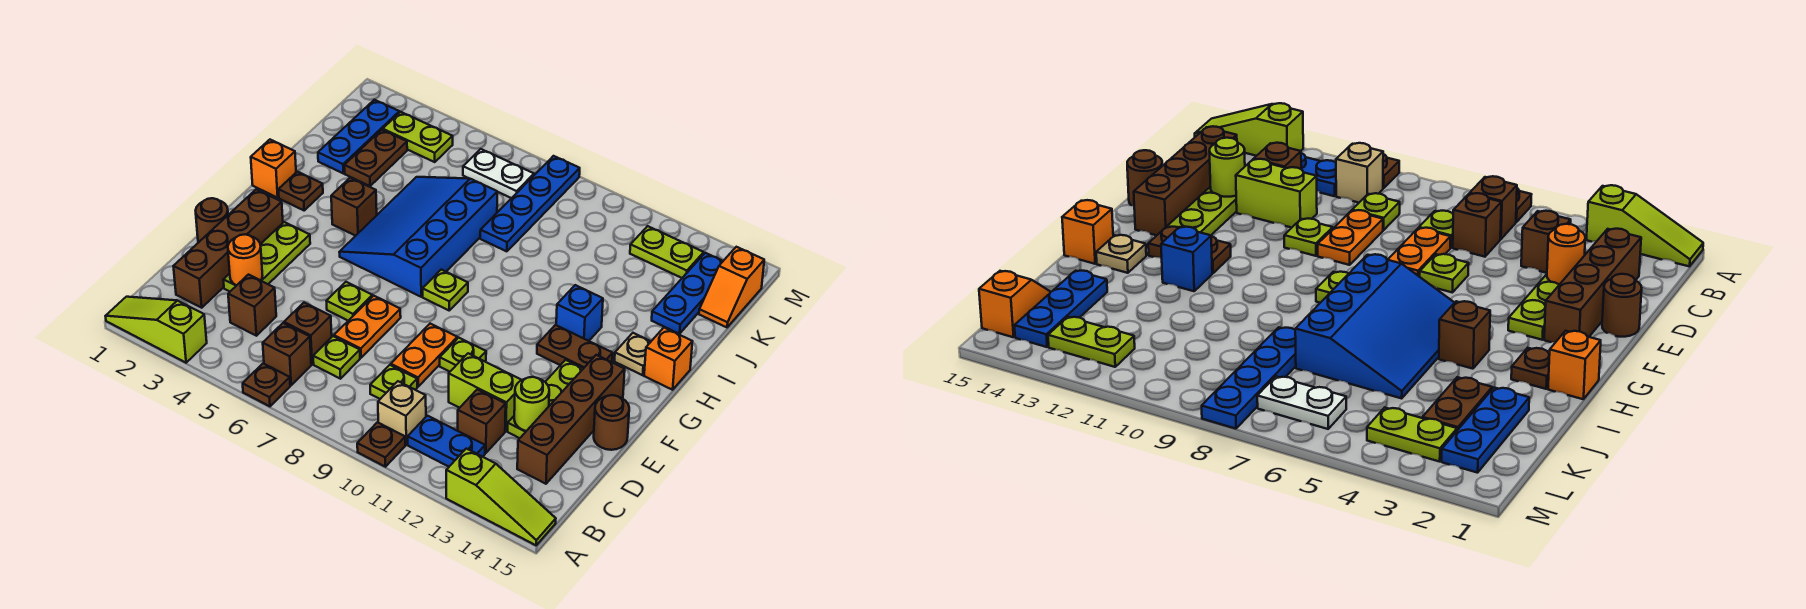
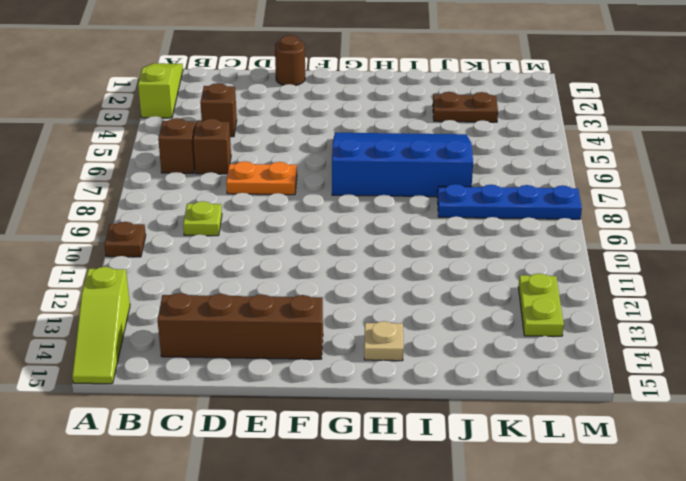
none -> brown 1x1 plate [243,364,290,406]
none -> tan 1x1 brick [378,381,426,444]
none -> blue 1x2 plate [408,416,485,467]
none -> brown 1x4 brick [173,189,283,308]

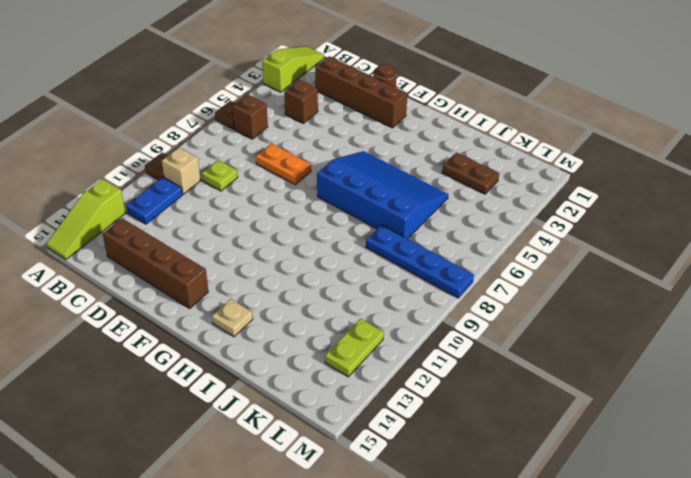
none -> brown 1x1 brick [284,303,332,364]
none -> lime 1x1 plate [313,336,360,379]
none -> brown 1x1 brick [458,389,506,453]
none -> lime 1x3 plate [223,222,310,291]

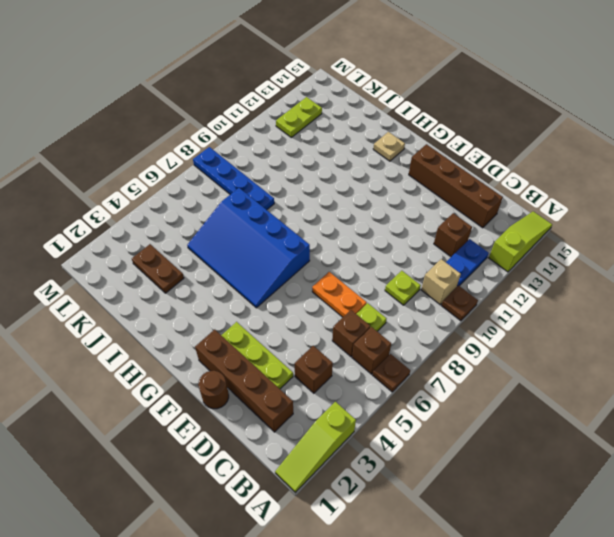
none -> orange 1x2 plate [391,324,457,387]
none -> lime 1x2 brick [449,353,521,431]
none -> lime 1x3 plate [507,360,583,438]
none -> lime 1x1 plate [327,282,372,321]

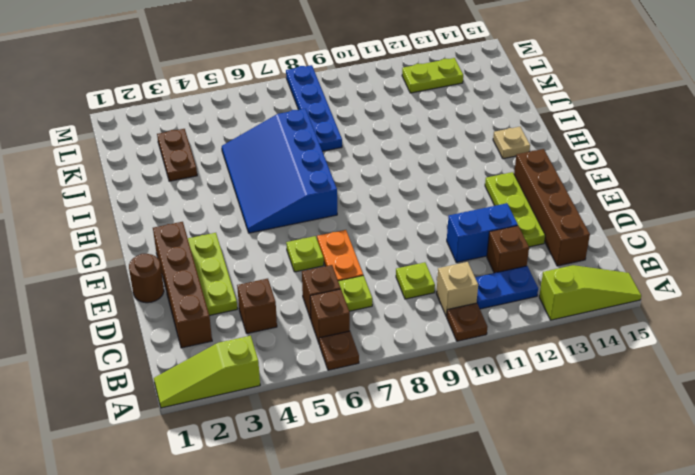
blue 1x2 brick [447,203,518,262] -> lime 1x2 brick [449,353,521,431]
none -> orange 1x2 plate [391,324,457,387]
none -> lime 1x1 plate [440,338,486,372]
none -> brown 1x1 round brick [594,395,629,450]
none -> lime 1x1 plate [423,270,468,310]

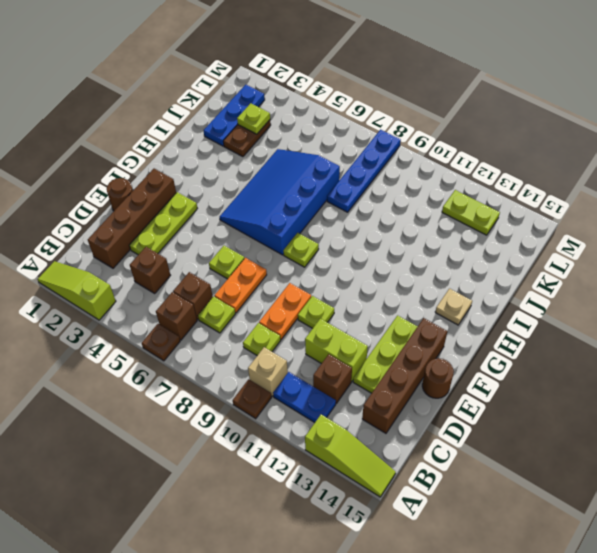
lime 1x1 plate [237,103,270,134] -> none
none -> brown 1x2 plate [537,325,613,368]
none -> orange 1x1 brick [251,140,296,198]
none -> brown 1x1 plate [278,172,323,210]
none -> brown 1x1 brick [331,178,377,236]

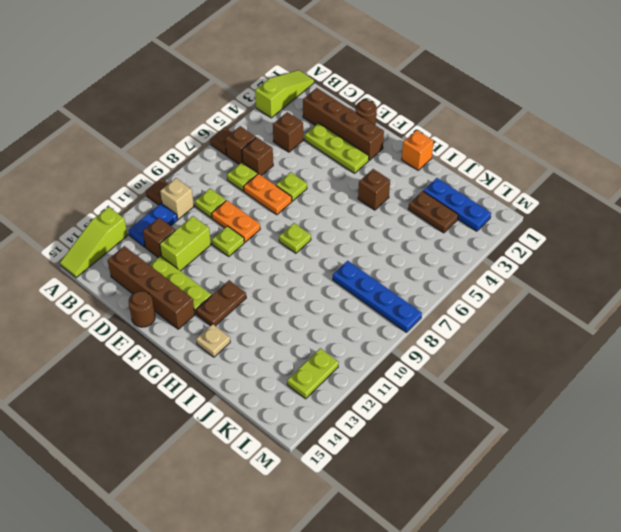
none -> blue 3x4 slope [339,177,497,297]
none -> brown 1x1 plate [278,172,323,210]
none -> blue 1x1 brick [556,285,603,341]
none -> orange 1x1 brick [644,328,693,390]

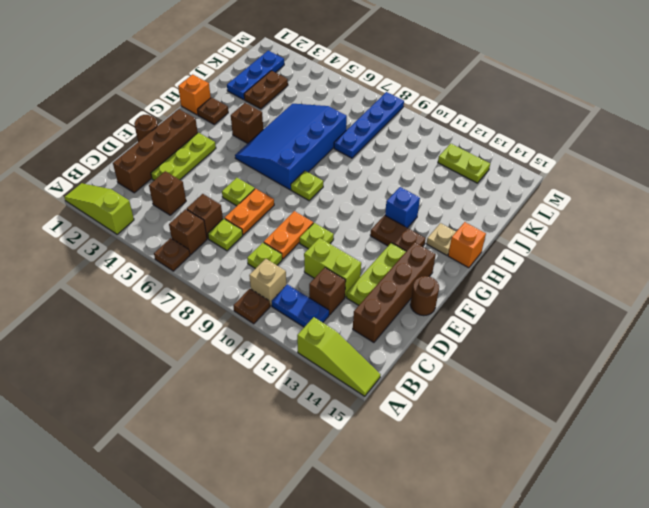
none -> blue 1x3 plate [652,253,723,334]
none -> orange 1x2 slope [699,247,764,327]
none -> lime 1x2 plate [383,112,453,162]
none -> white 1x2 plate [463,149,534,198]

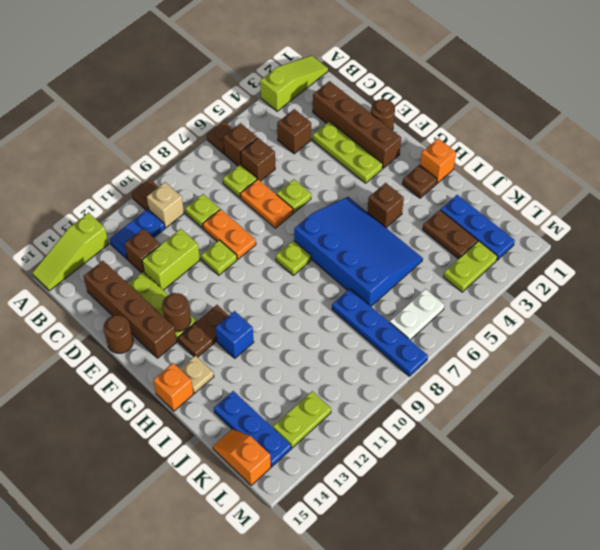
brown 1x1 round brick [162,293,191,331] -> none
none -> orange 1x1 round brick [228,234,263,286]
none -> lime 1x1 round brick [514,377,549,431]

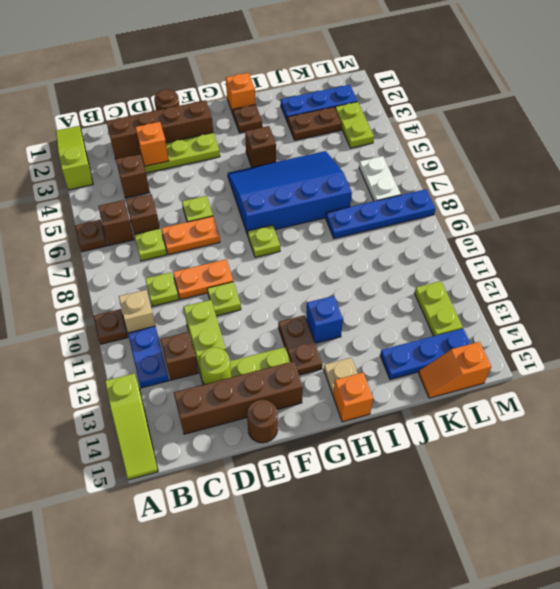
orange 1x1 brick [135,122,169,166] -> orange 1x1 round brick [228,234,263,286]

